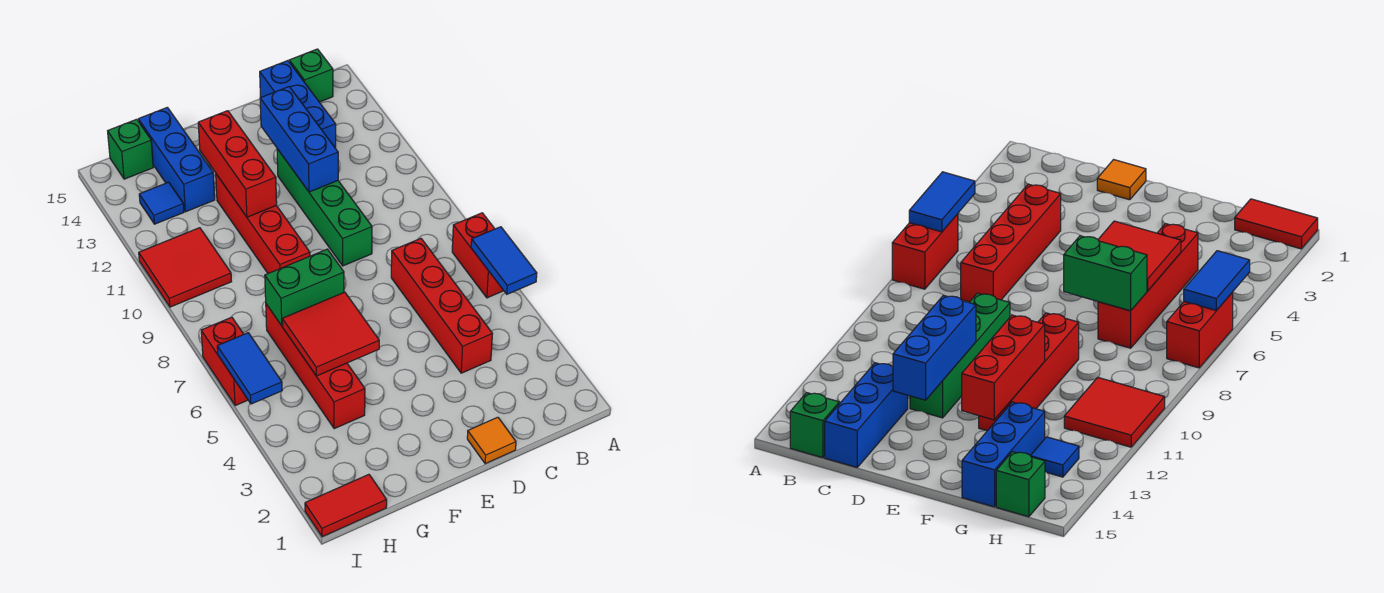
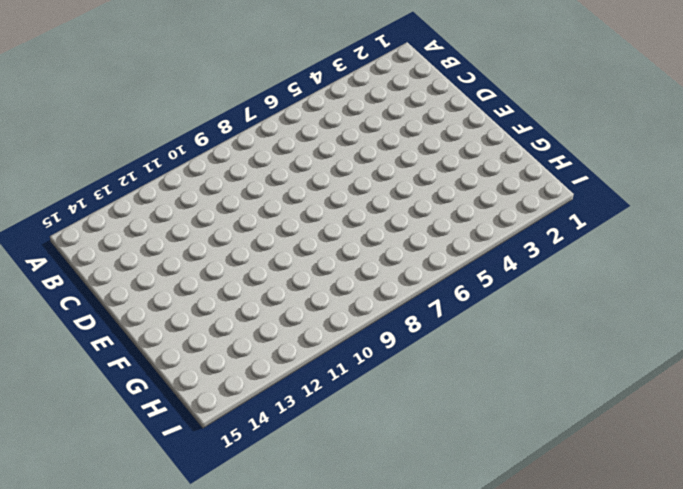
none -> red 1x2 brick [452,213,504,298]
none -> green 1x1 brick [289,49,333,102]
none -> red 1x4 brick [391,238,492,373]

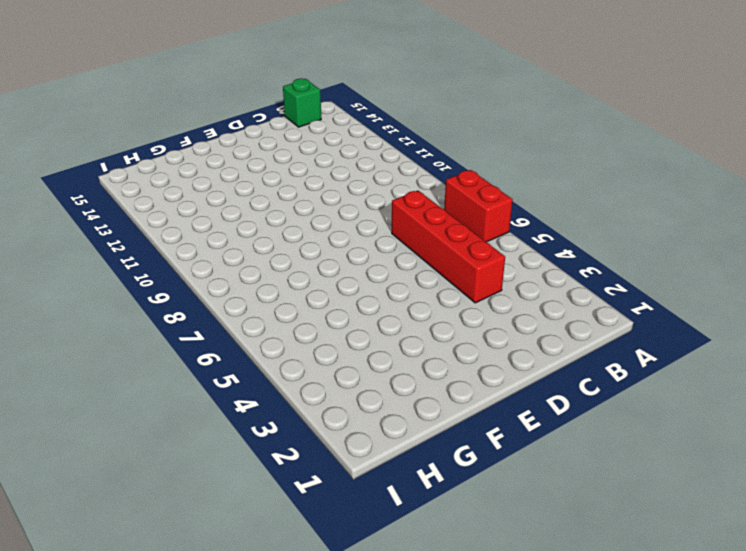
none -> blue 1x3 brick [260,61,336,148]
none -> orange 1x1 tile [467,417,516,464]
none -> green 1x4 brick [277,149,372,266]

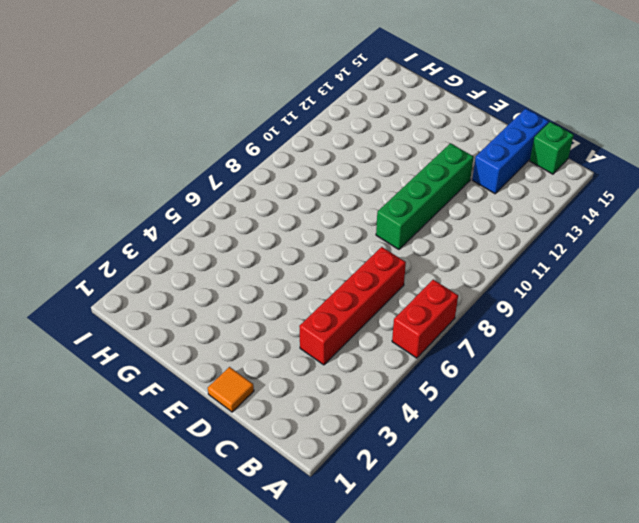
none -> red 1x4 brick [216,174,310,273]
none -> red 1x4 brick [266,304,365,428]
none -> blue 1x3 brick [138,107,215,212]

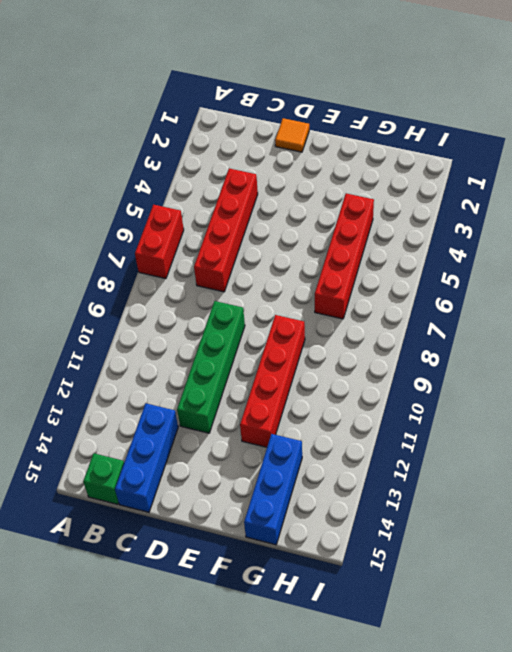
none -> red 1x2 tile [305,474,387,537]
none -> red 2x2 tile [139,228,232,307]
none -> blue 1x1 tile [139,182,184,224]

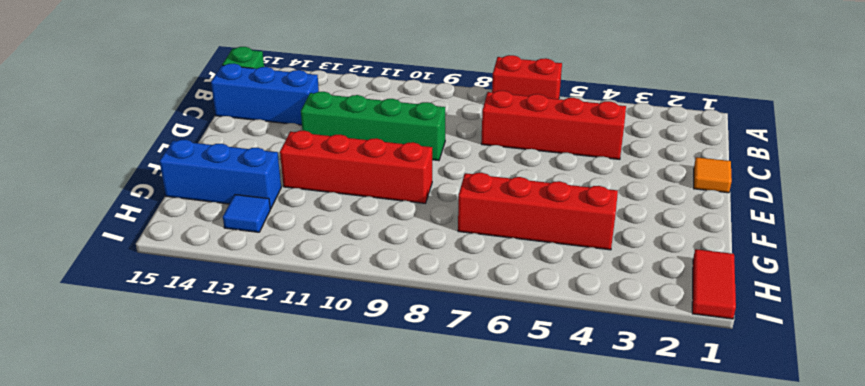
none -> red 2x2 tile [139,228,232,307]
none -> green 1x1 brick [108,119,153,179]
none -> red 1x2 brick [201,317,248,406]

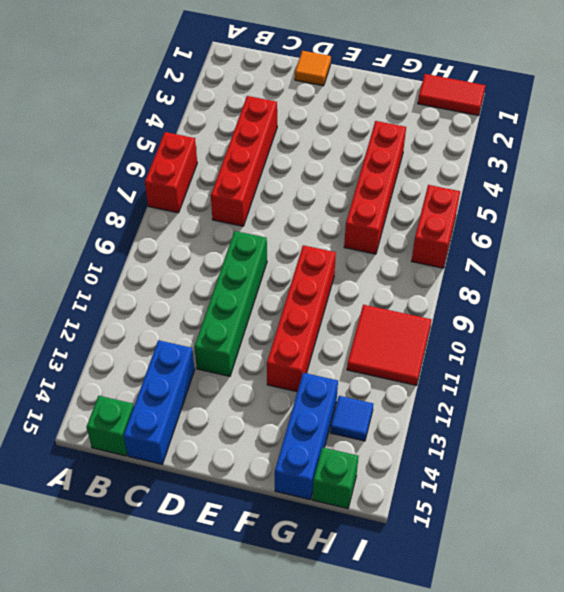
none -> blue 1x2 tile [471,227,537,294]
none -> blue 1x3 brick [260,87,338,192]
none -> red 2x2 tile [282,292,379,376]

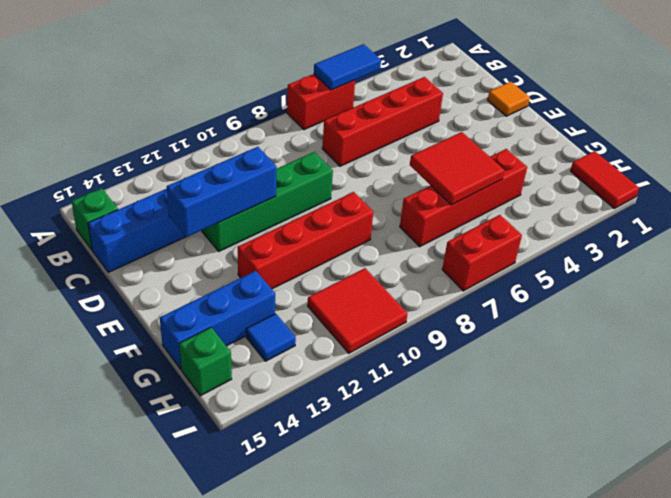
none -> green 1x2 brick [265,249,344,326]
none -> red 1x3 brick [198,111,277,217]
none -> blue 1x2 tile [217,333,282,404]

